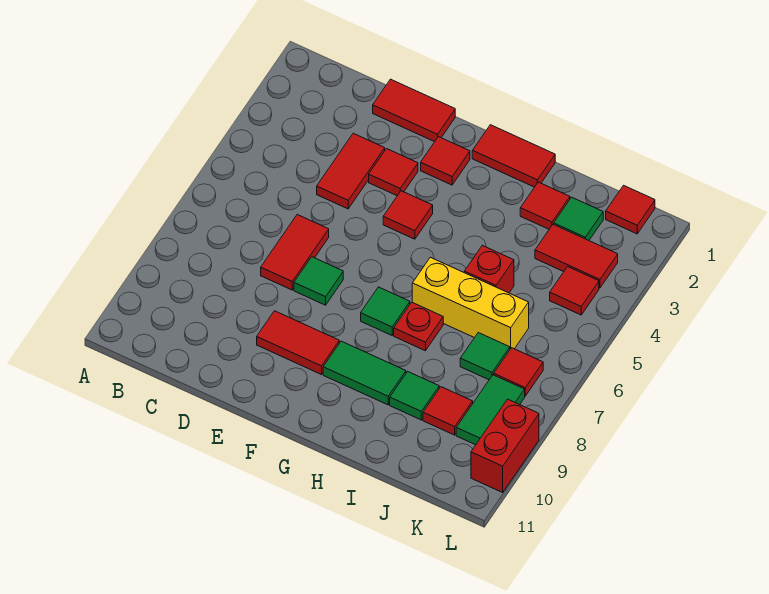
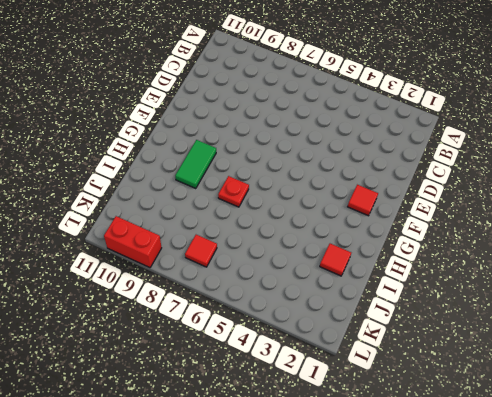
none -> red 1x2 tile [373,79,455,142]
none -> red 1x2 tile [317,133,385,209]
none -> red 1x2 tile [261,215,329,290]

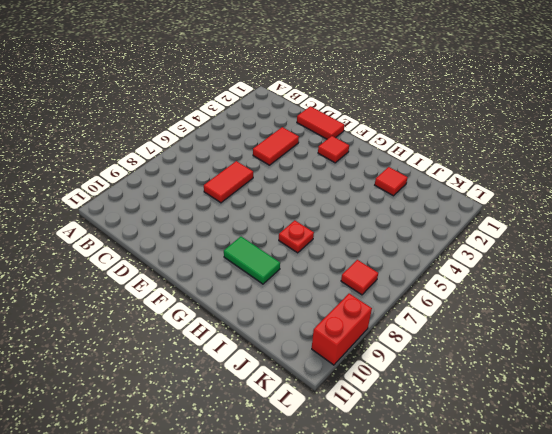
none -> red 1x1 tile [369,149,418,196]
none -> green 1x1 tile [294,257,343,305]
none -> red 1x2 tile [257,311,339,375]

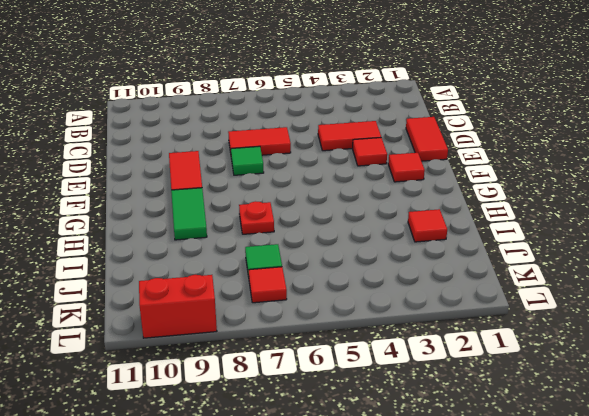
none -> red 1x1 tile [383,191,433,239]
none -> red 1x2 tile [472,125,555,187]
none -> green 1x1 tile [361,287,410,335]

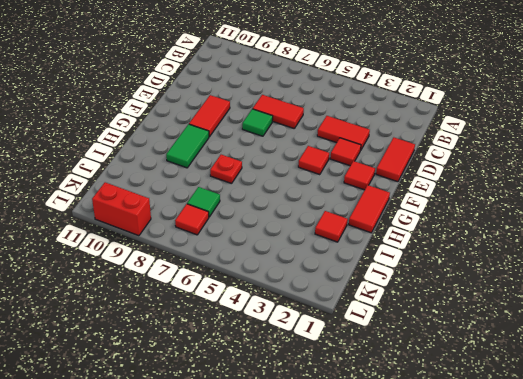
none -> green 1x1 tile [361,287,410,335]
none -> yellow 1x3 brick [412,257,529,349]
none -> red 1x1 brick [464,245,514,293]

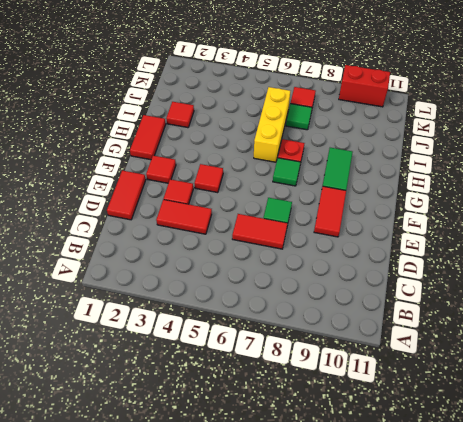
none -> red 1x1 brick [464,245,514,293]
none -> green 1x1 tile [390,372,439,420]
none -> green 1x1 tile [554,197,603,240]

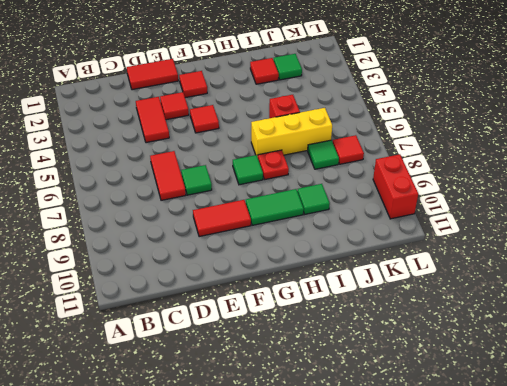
none -> red 1x2 tile [472,125,555,187]
none -> red 1x2 tile [535,224,618,288]
none -> red 1x1 tile [423,387,473,435]

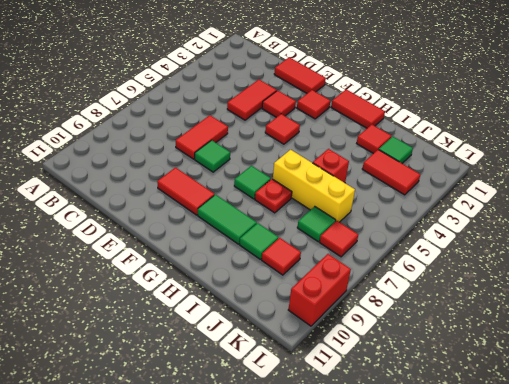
none -> red 1x1 tile [606,185,655,234]
none -> red 1x1 tile [550,267,599,315]
none -> green 1x2 tile [456,375,525,445]

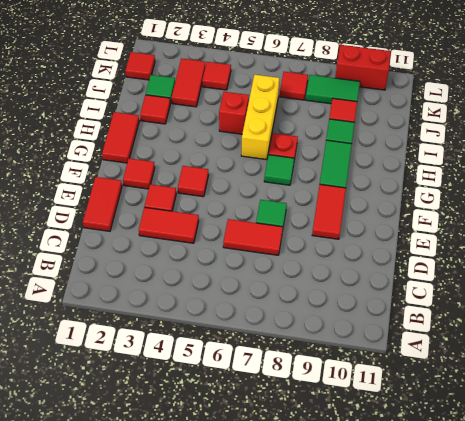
none -> green 1x1 tile [460,333,510,380]

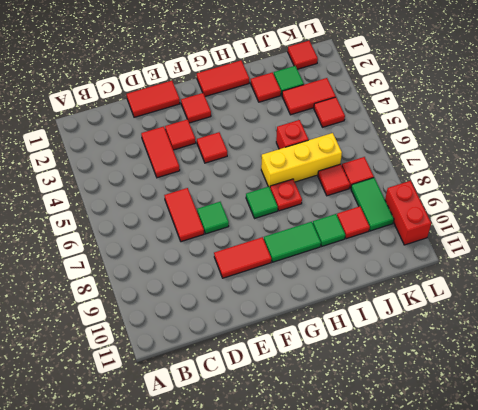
red 1x1 tile [318,164,350,196] -> green 1x1 tile [460,333,510,380]

